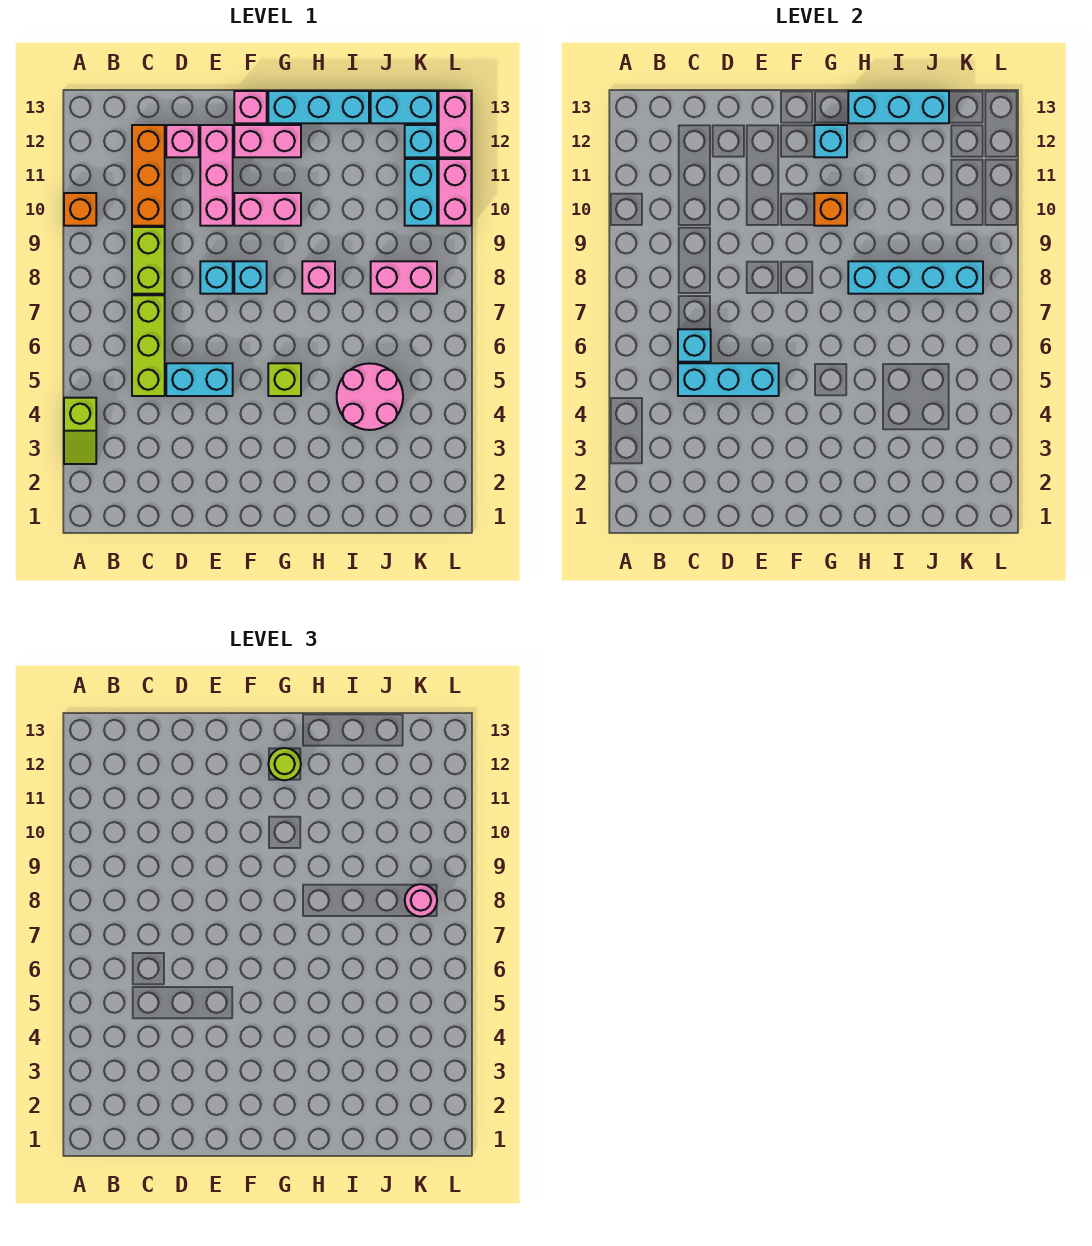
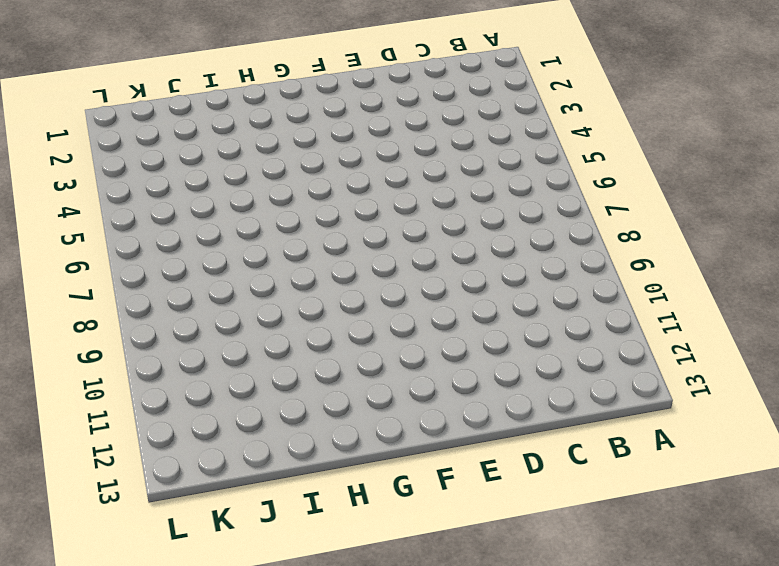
none -> lime 1x2 slope [64,398,96,464]
none -> orange 1x1 brick [64,193,96,226]
none -> lime 1x3 brick [132,295,165,396]
none -> lime 1x2 brick [132,227,165,294]

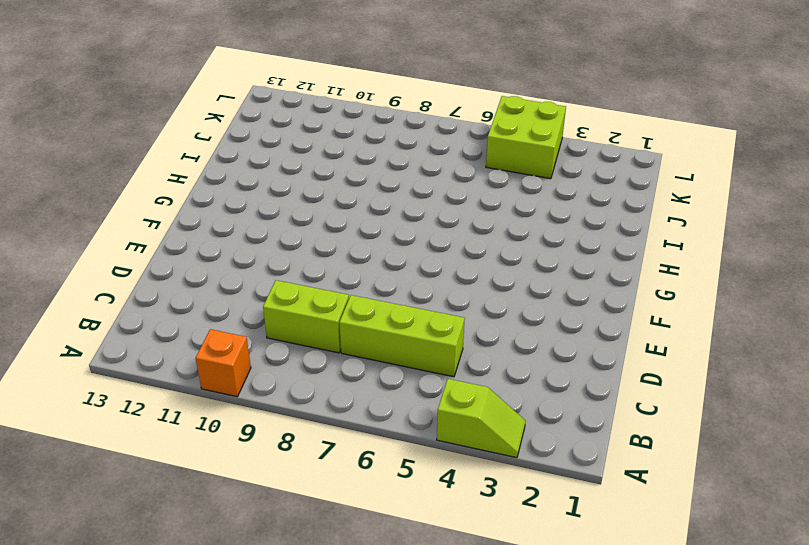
lime 2x2 brick [486,96,566,179] -> none
none -> orange 1x3 brick [132,125,165,226]
none -> cyan 1x2 brick [166,363,233,396]
none -> pink 1x1 brick [166,125,199,157]
none -> cyan 1x1 brick [200,261,233,294]

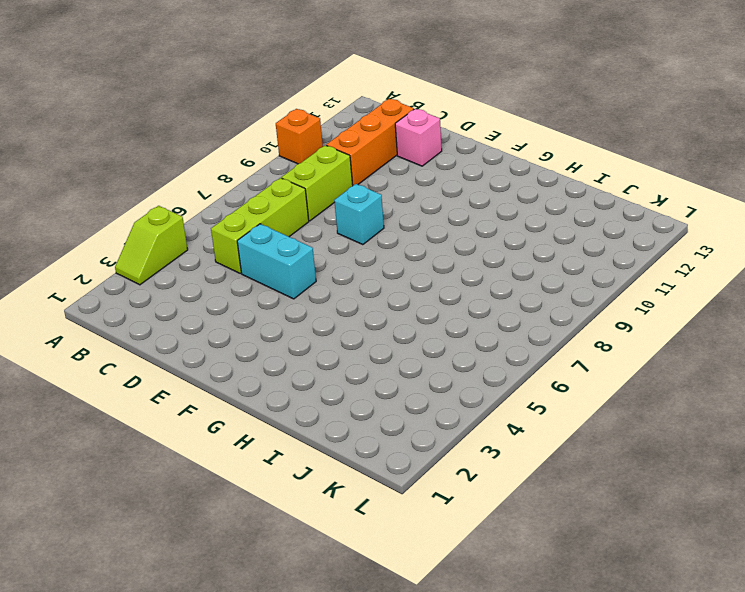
none -> pink 1x3 brick [200,125,233,226]
none -> cyan 1x1 brick [234,261,267,294]
none -> pink 1x2 brick [234,193,301,226]
none -> pink 1x2 brick [234,125,301,157]

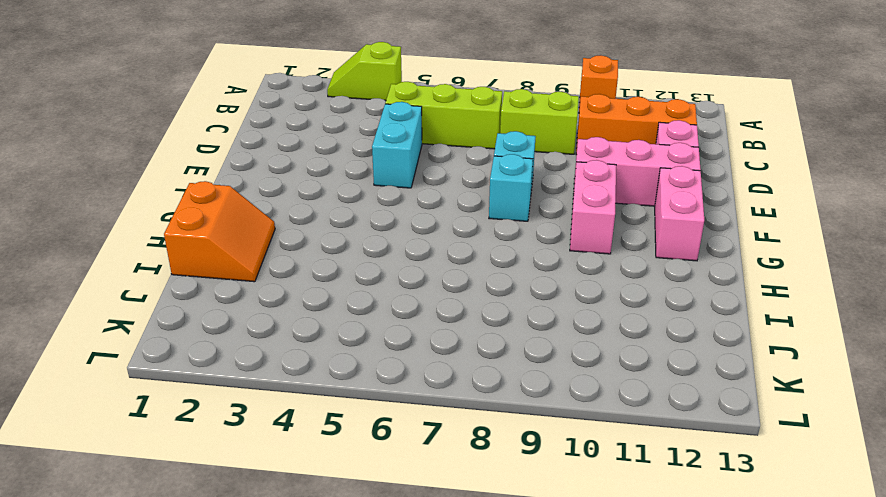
orange 2x2 slope [164,181,275,282] -> none
none -> pink 1x1 brick [234,91,267,123]
none -> lime 1x1 brick [268,363,301,396]
none -> cyan 1x3 brick [268,91,369,123]
none -> pink 1x1 brick [302,261,335,294]

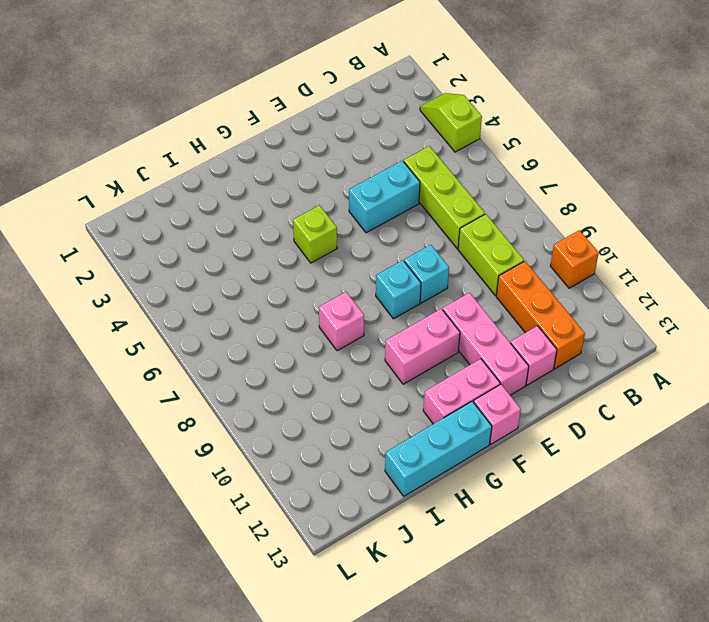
none -> pink 2x2 round brick [337,363,403,430]
none -> pink 1x2 brick [371,261,437,294]
none -> cyan 1x2 brick [371,91,437,123]
none -> cyan 1x2 brick [405,159,437,226]

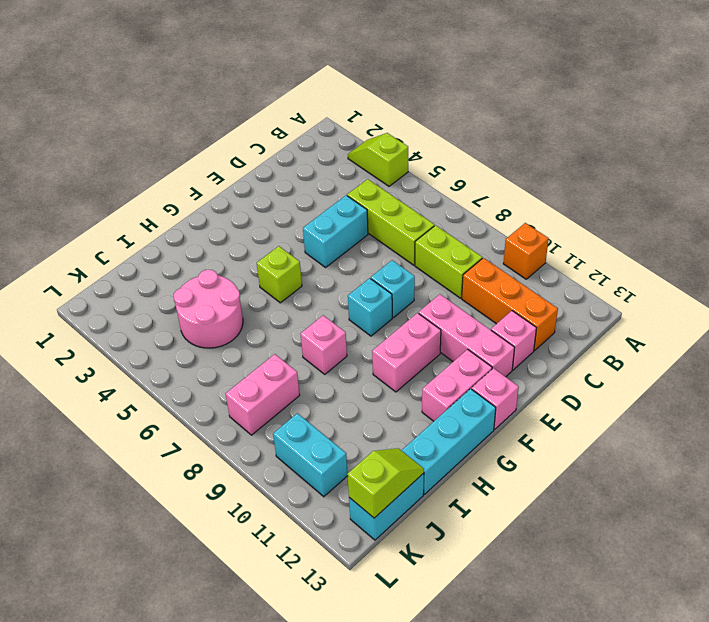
lime 1x2 slope [347,448,424,518] -> cyan 1x3 brick [848,91,949,123]
none -> cyan 1x1 brick [405,125,437,157]
none -> pink 1x2 brick [439,159,471,226]
none -> pink 1x2 brick [439,91,471,157]
none -> cyan 1x3 brick [678,363,779,396]

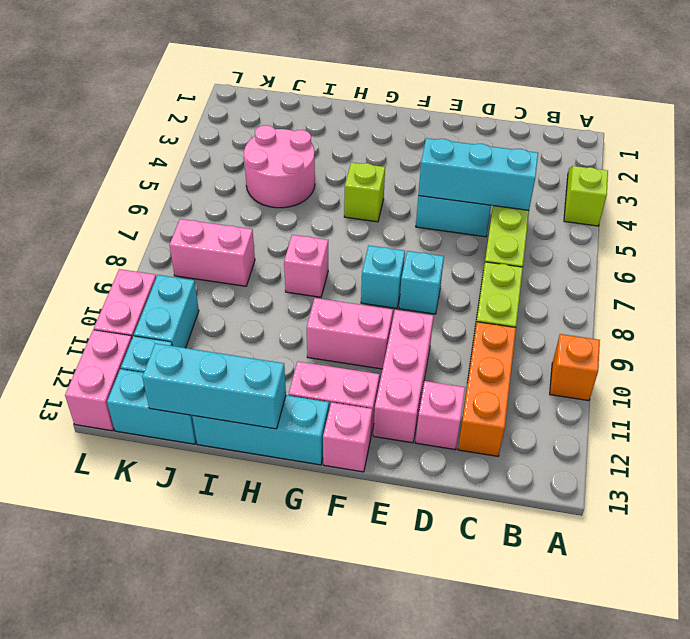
none -> cyan 1x1 brick [678,329,711,362]
none -> orange 1x1 brick [814,193,847,226]
none -> cyan 1x1 brick [814,125,847,157]
none -> cyan 1x4 brick [848,261,983,294]

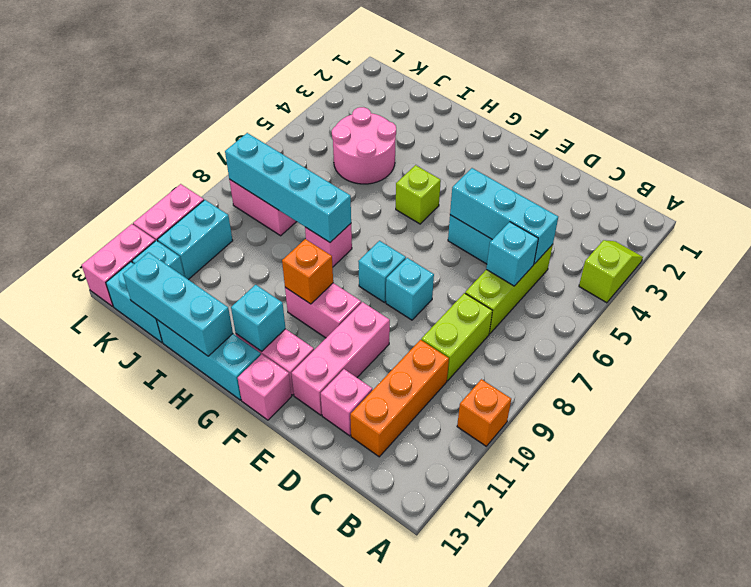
none -> lime 1x1 round brick [268,748,301,780]
none -> pink 1x1 round brick [405,884,437,917]

